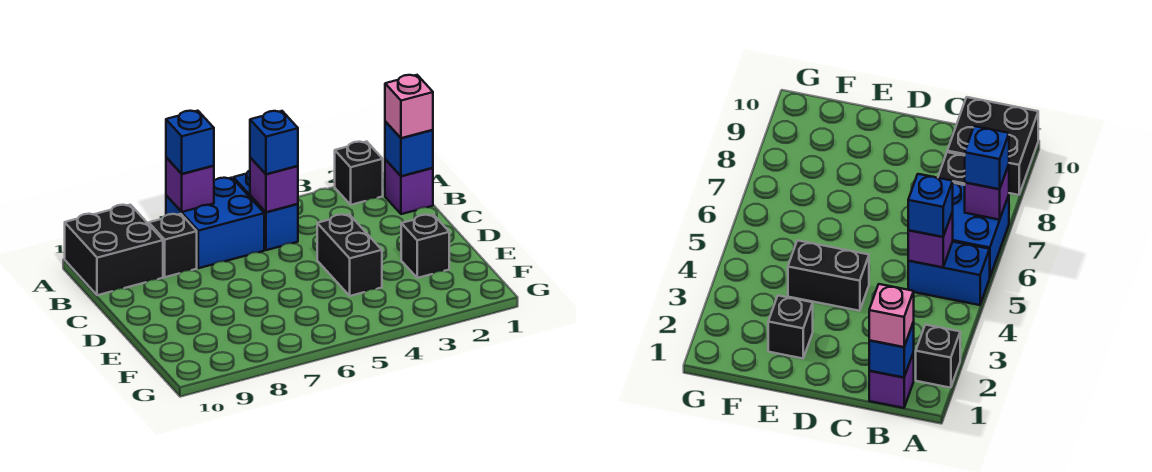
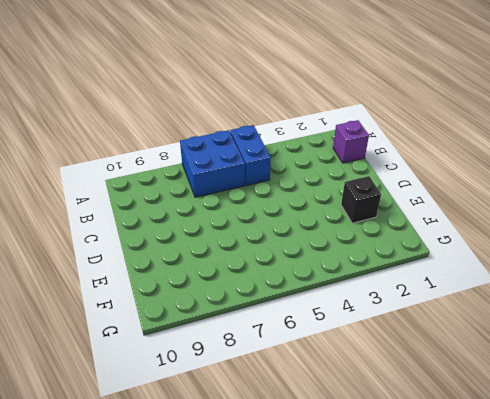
none -> black 1x1 brick [335,142,383,205]
none -> black 2x2 brick [65,205,163,295]
none -> black 1x1 brick [149,214,197,277]

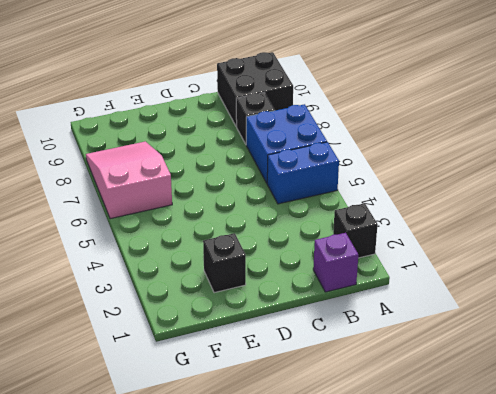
pink 2x3 slope [86,141,172,219] -> none
none -> black 1x2 brick [317,214,382,296]
none -> purple 1x1 brick [166,157,214,212]
none -> blue 1x1 brick [385,122,433,176]

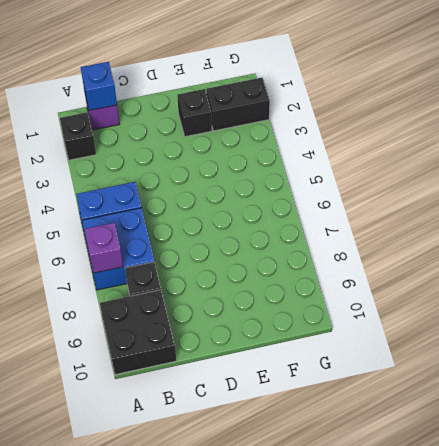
black 1x2 brick [206,77,270,131] -> black 1x2 brick moved to [317,214,382,296]
none -> purple 1x1 brick [250,158,298,212]
none -> blue 1x1 brick [166,111,214,174]
none -> pink 1x1 brick [385,75,433,138]

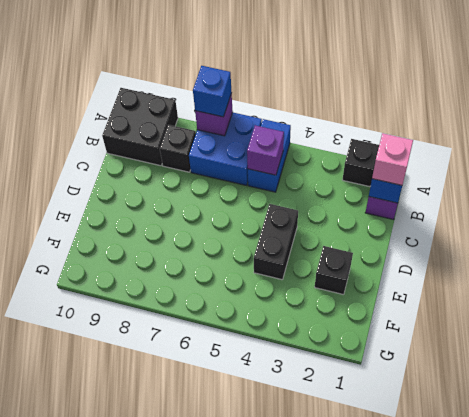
none -> blue 1x1 brick [250,111,298,174]

